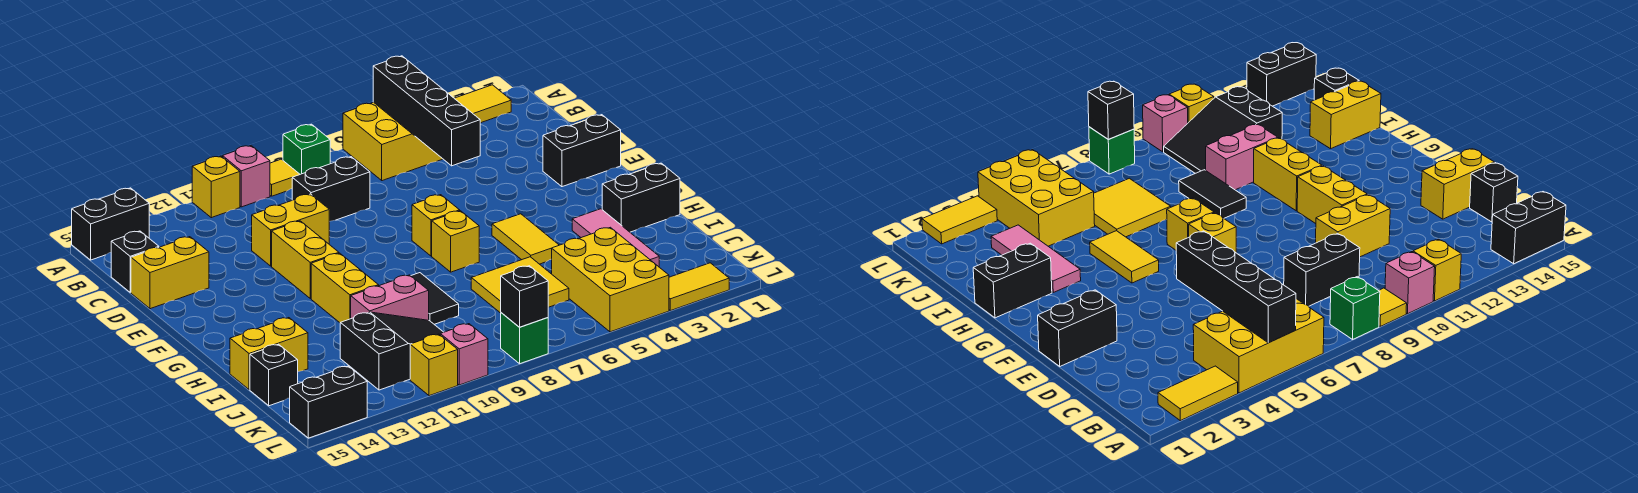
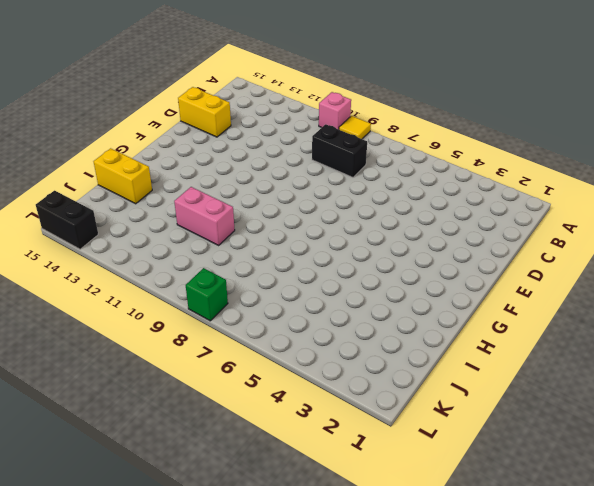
none -> yellow 1x2 tile [454,85,511,123]
none -> yellow 2x3 brick [343,102,442,181]
none -> green 1x1 brick [283,124,330,174]
none -> yellow 1x1 brick [192,156,240,218]

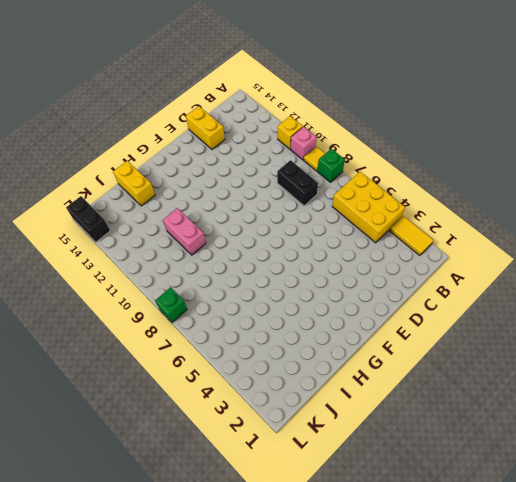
none -> black 1x2 brick [72,188,149,260]
none -> black 1x1 brick [111,231,159,292]
none -> yellow 1x2 brick [252,194,329,266]
none -> black 1x2 brick [543,115,621,187]

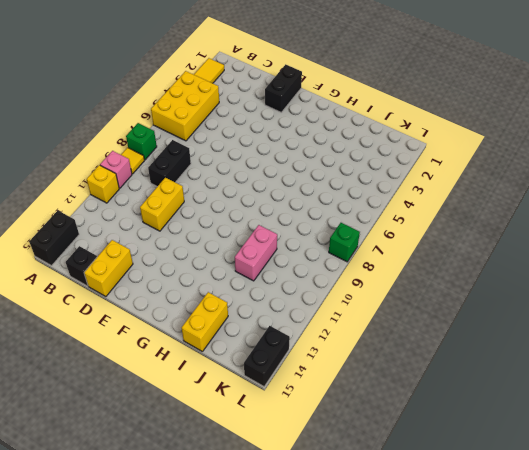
none -> yellow 1x2 brick [272,221,339,298]
none -> yellow 1x1 brick [412,195,460,256]
none -> yellow 1x2 tile [492,214,559,264]
none -> yellow 1x1 brick [432,211,479,272]

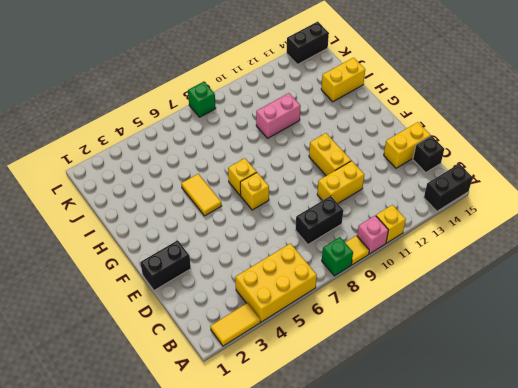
none -> yellow 1x2 brick [311,253,379,323]
none -> black 1x2 brick [602,163,680,232]
none -> pink 1x3 tile [572,209,659,267]
none -> black 1x2 tile [411,273,459,324]

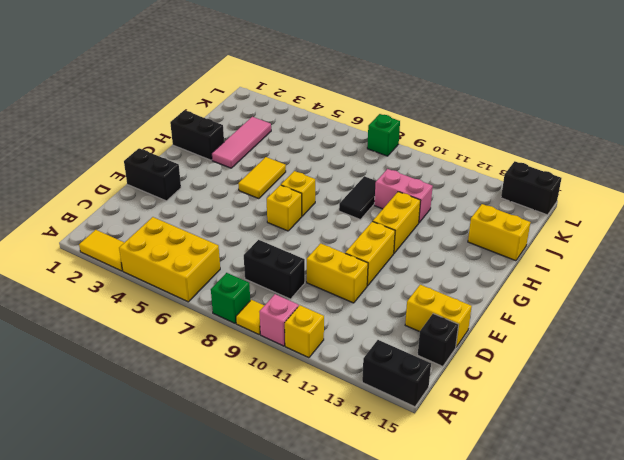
none -> yellow 2x2 tile [471,257,569,313]
none -> yellow 2x3 brick [552,227,669,332]
none -> black 2x3 slope [340,312,443,390]
none -> black 1x1 brick [250,344,298,406]

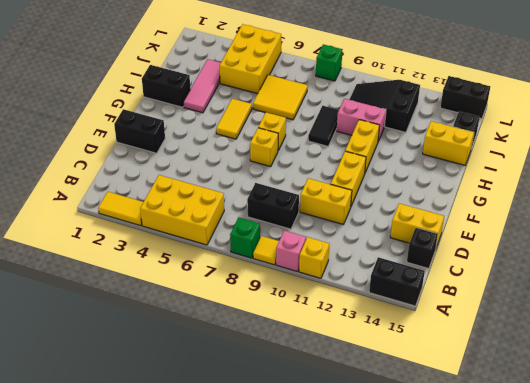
none -> yellow 1x2 tile [669,263,729,311]
none -> pink 1x1 brick [440,324,488,385]
none -> yellow 1x1 brick [410,334,458,396]
none -> black 1x4 brick [373,56,480,166]

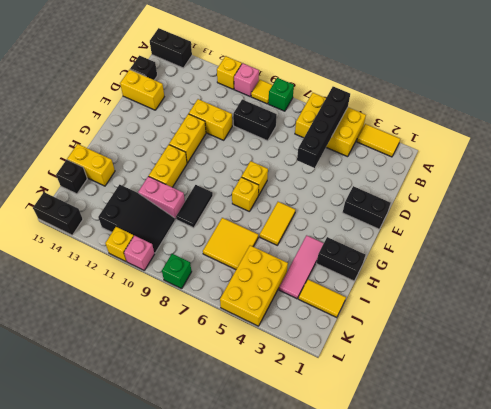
yellow 1x2 tile [298,279,346,318] -> yellow 1x2 tile moved to [669,263,729,311]
none -> black 1x1 brick [501,266,548,327]

